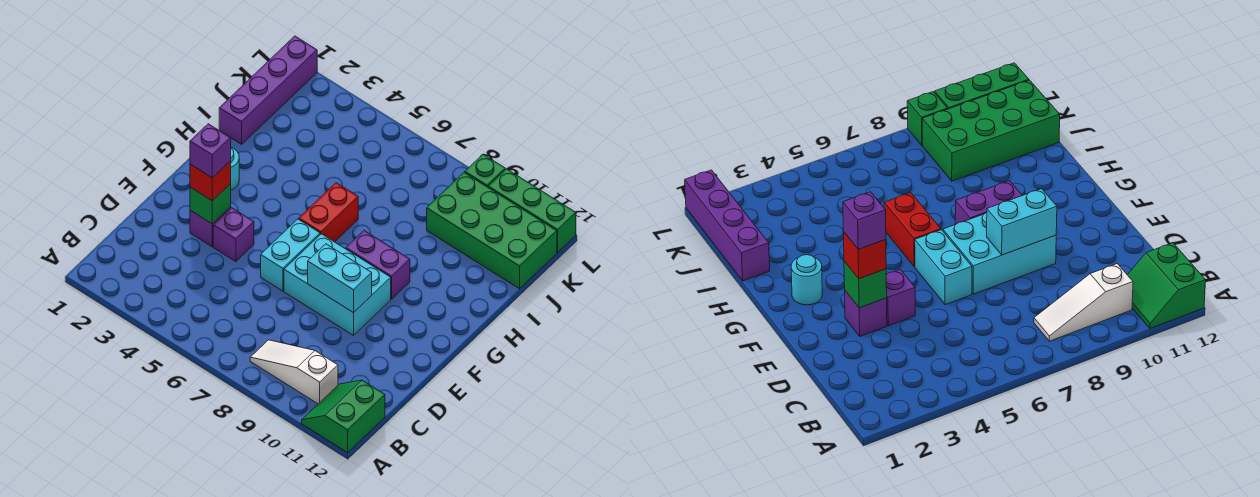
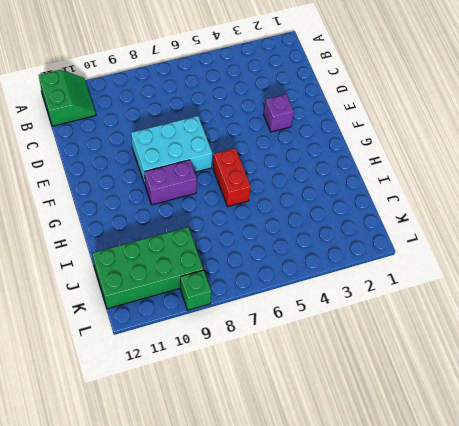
none -> white 1x3 slope [250,340,338,404]
none -> purple 1x1 brick [213,208,254,262]
none -> cyan 1x2 brick [261,219,320,291]

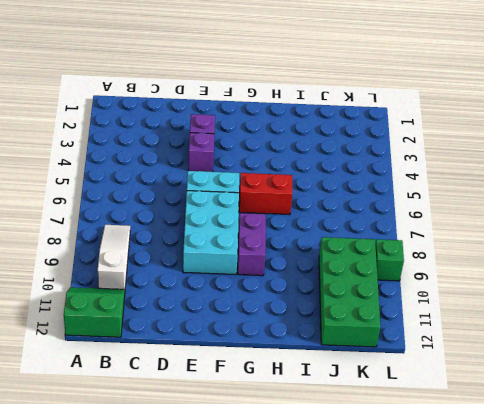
none -> cyan 1x1 round brick [231,148,239,190]
none -> purple 1x4 brick [219,36,317,144]
none -> green 1x3 brick [488,169,576,252]

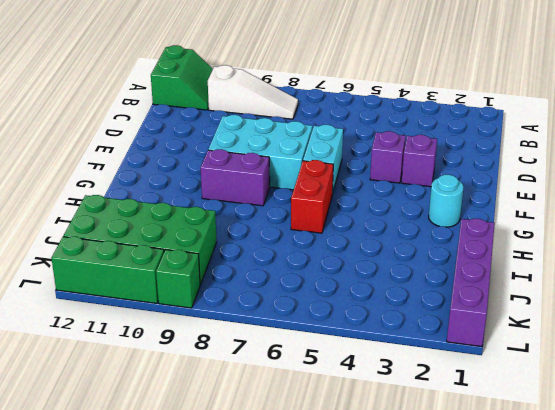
none -> green 1x1 brick [190,184,231,224]
none -> cyan 1x2 brick [308,244,372,313]
none -> red 1x1 brick [190,161,231,201]

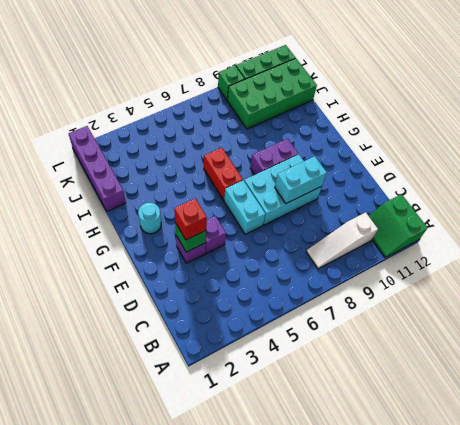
none -> purple 1x1 brick [190,124,231,178]

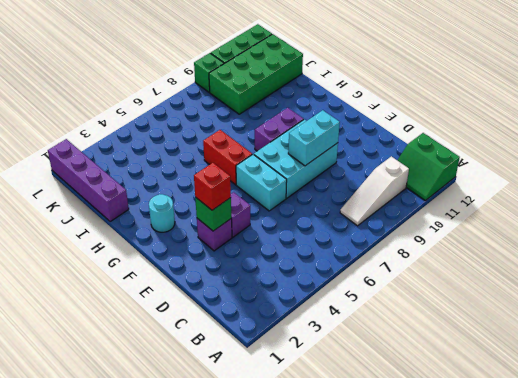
none -> purple 1x1 brick [190,124,231,178]

